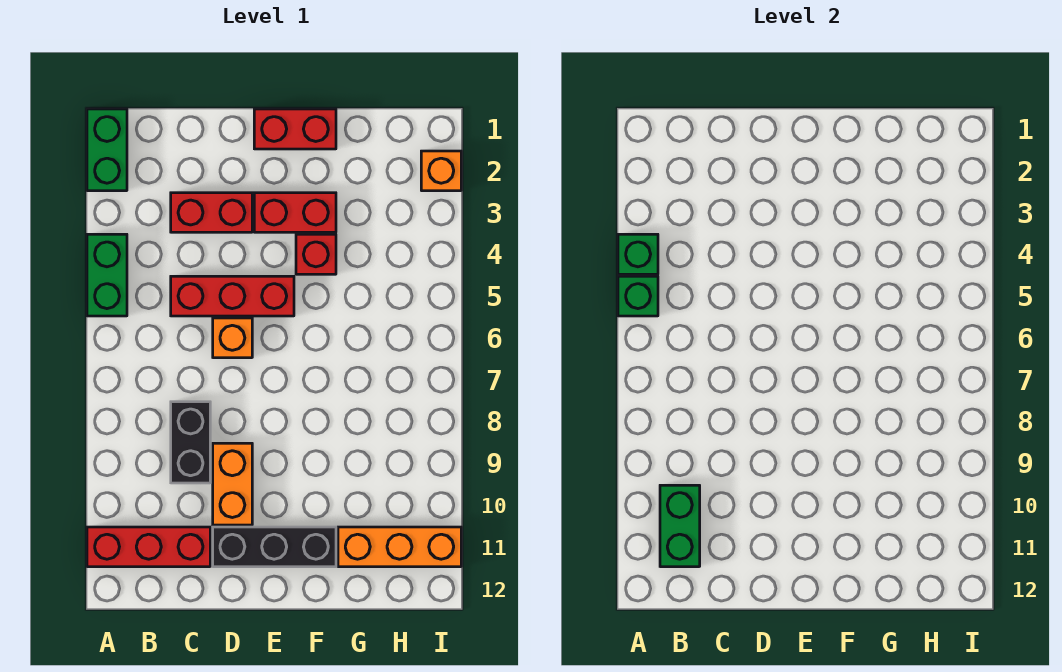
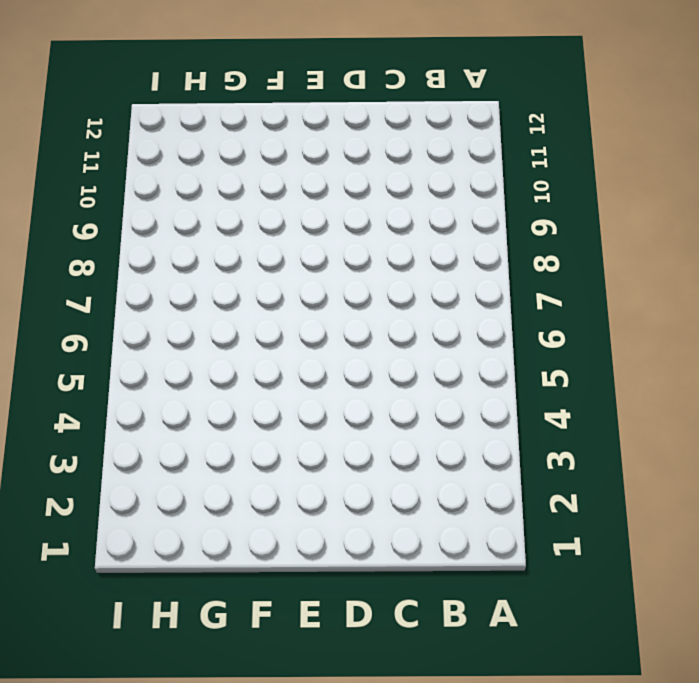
none -> green 1x2 brick [87,109,127,191]
none -> green 1x2 brick [87,234,127,316]
none -> red 1x3 brick [87,527,210,567]

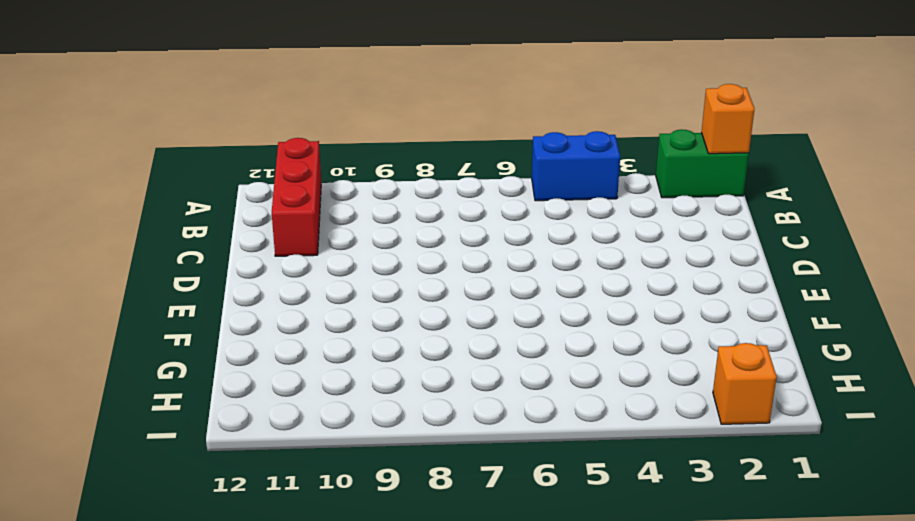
orange 1x1 brick [701,84,754,154] -> orange 1x1 brick moved to [213,318,252,358]
blue 1x2 brick [532,131,620,201] -> green 1x2 brick [87,234,127,316]
none -> red 1x2 brick [171,193,252,232]
none -> red 1x3 brick [171,276,294,316]
none -> black 1x2 brick [171,402,210,483]

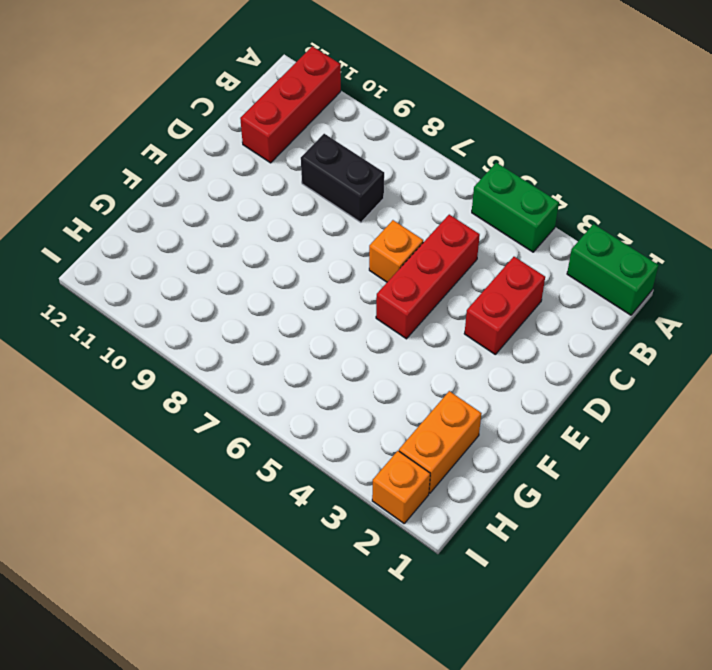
orange 1x2 brick [399,391,482,493] -> orange 1x2 brick turned to [213,443,252,525]
none -> black 1x3 brick [213,527,336,567]
none -> red 1x2 brick [254,109,336,149]
none -> red 1x2 brick [254,193,336,232]

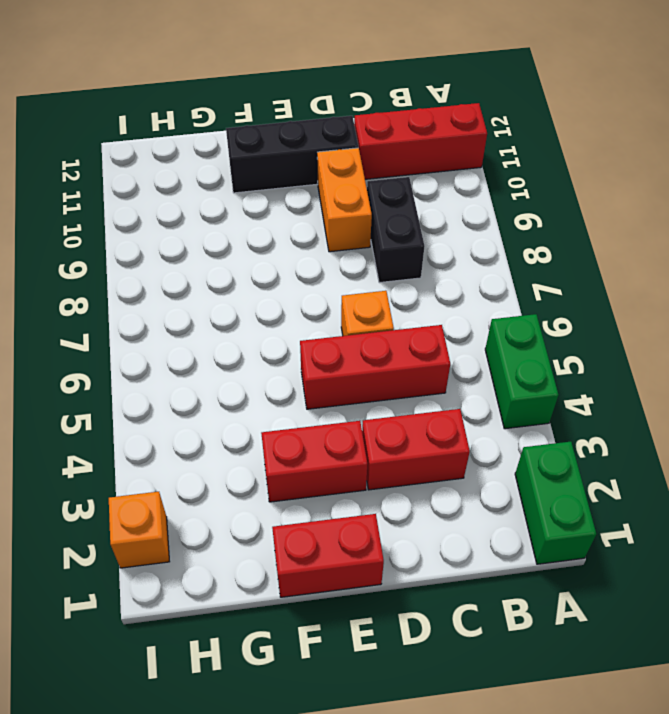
none -> red 1x1 brick [296,234,336,274]
none -> orange 1x3 brick [338,527,461,567]
none -> green 1x1 brick [618,234,658,274]

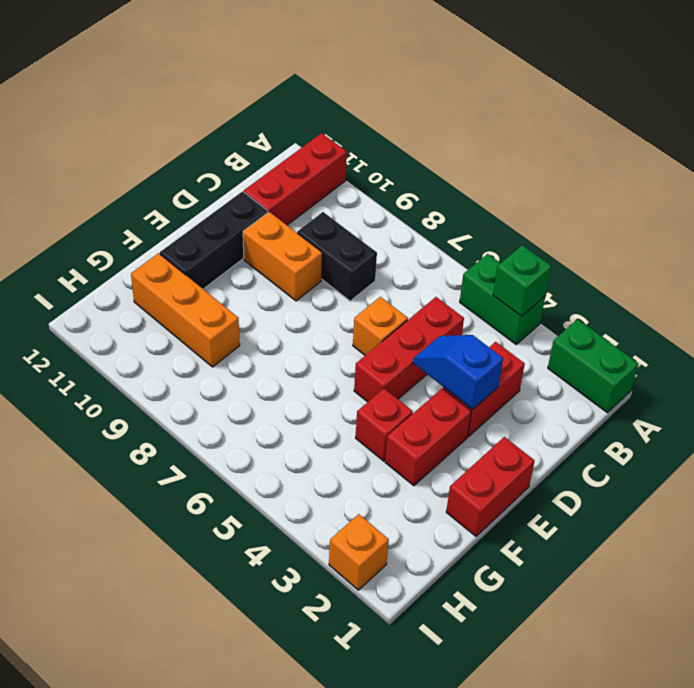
blue 1x2 slope [413,335,503,409] -> none
orange 1x3 brick [131,253,240,367] -> orange 1x3 brick turned to [338,527,461,567]
none -> green 1x1 brick [618,276,658,316]
none -> green 1x2 brick [660,485,700,567]

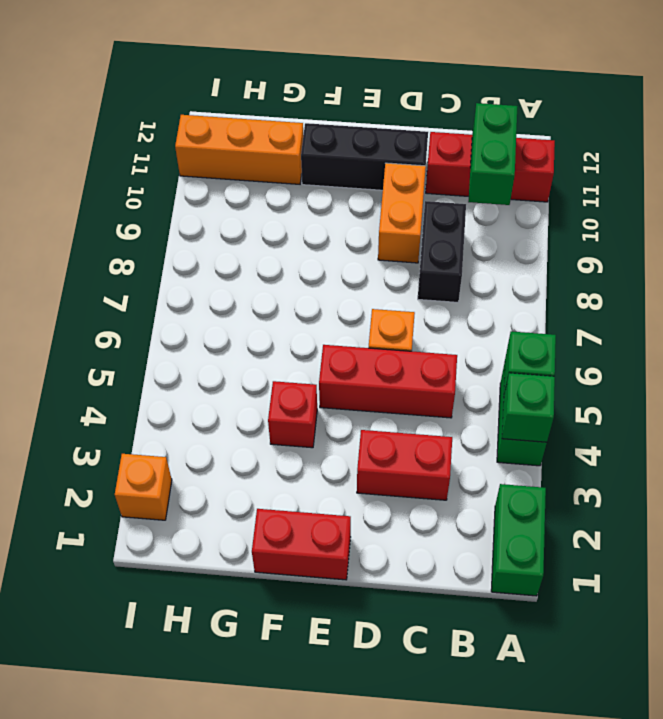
none -> red 1x2 brick [254,193,336,232]

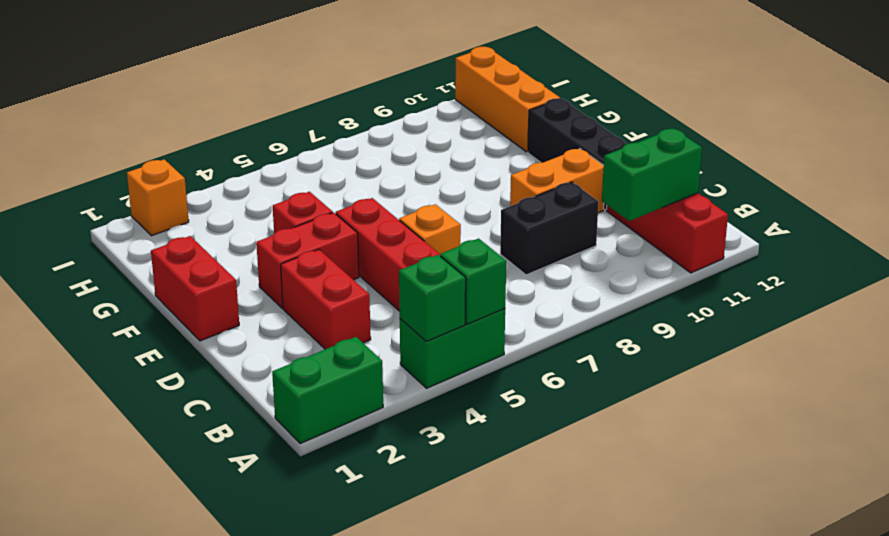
red 1x2 brick [256,213,359,308] -> red 1x2 brick turned to [254,193,336,232]

